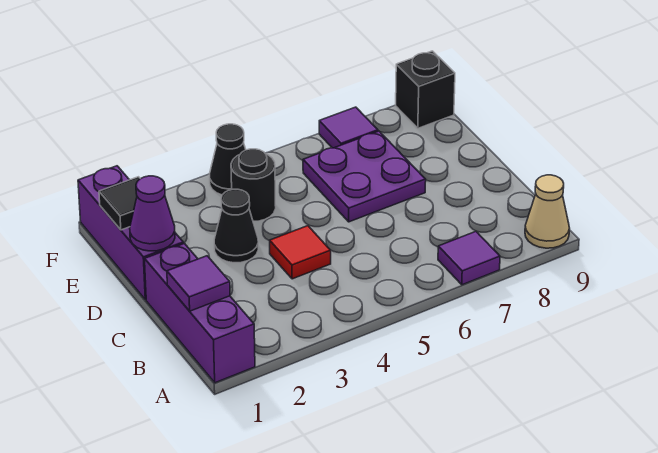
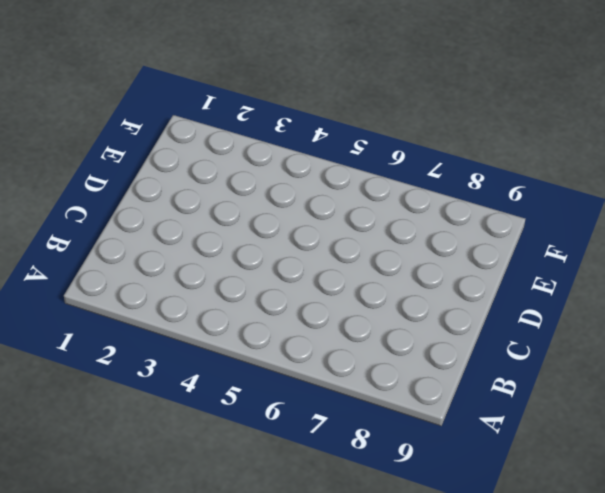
none -> purple 1x3 brick [145,243,255,383]
none -> purple 1x1 tile [438,231,500,285]
none -> tan 1x1 cone [525,175,569,248]

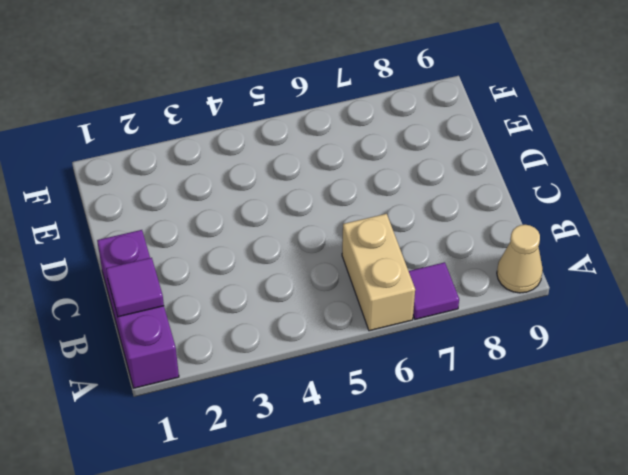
tan 1x2 brick [342,214,415,331] -> none
none -> red 1x1 tile [270,226,331,279]
none -> purple 1x3 brick [78,166,183,300]
none -> black 1x1 cone [214,189,258,263]

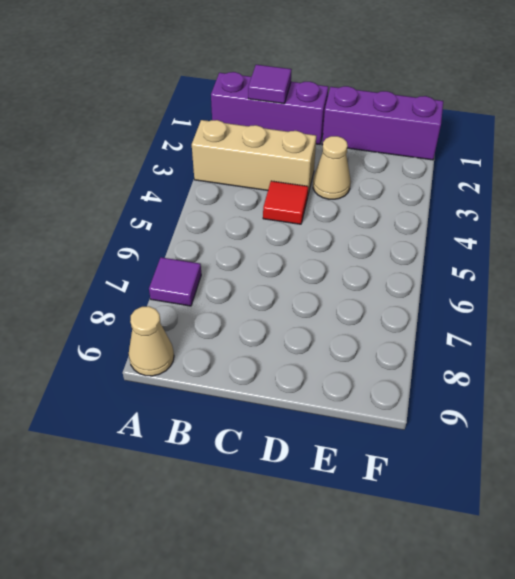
tan 1x3 brick [192,120,316,194] -> none
tan 1x1 cone [313,136,351,199] -> black 1x1 cone [214,189,258,263]
none -> purple 2x2 plate [303,131,426,222]
none -> black 1x1 round brick [231,149,276,221]
none -> black 1x1 cone [209,124,246,195]

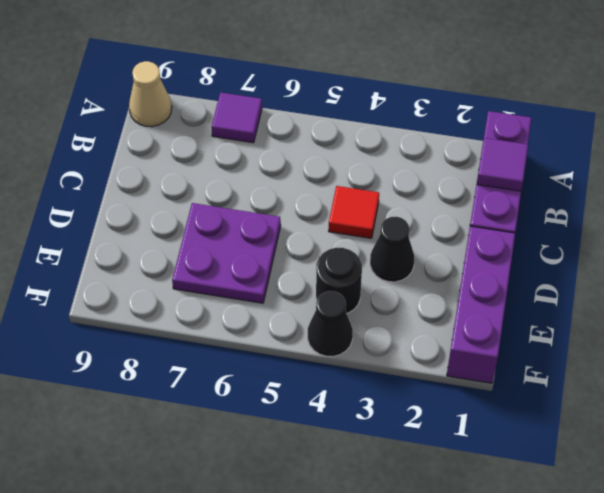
none -> purple 1x1 tile [319,107,378,148]
none -> black 1x1 brick [396,51,455,128]
none -> purple 1x1 cone [130,176,175,251]

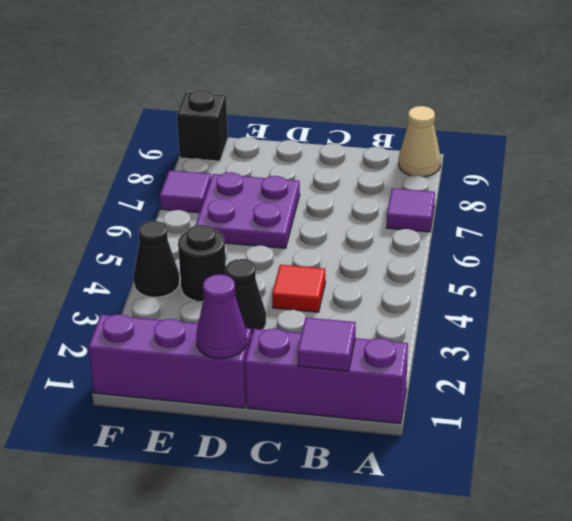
none -> black 1x1 tile [99,177,140,230]

